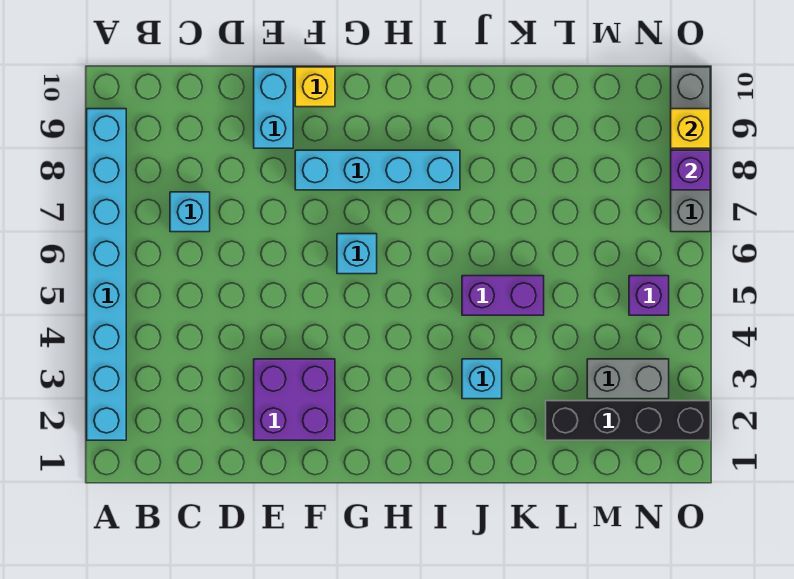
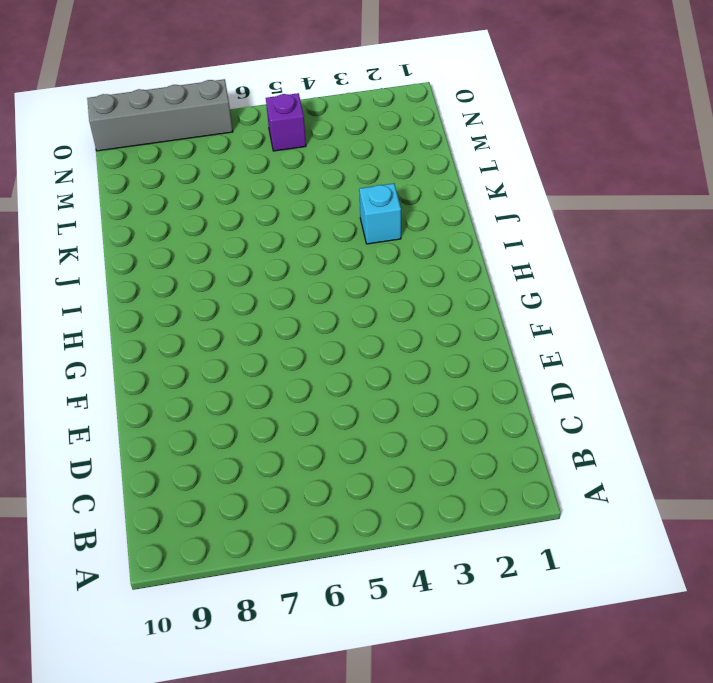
none -> cyan 1x8 brick [87,109,126,440]
none -> cyan 1x1 brick [170,192,210,232]
none -> purple 2x2 brick [254,359,335,440]

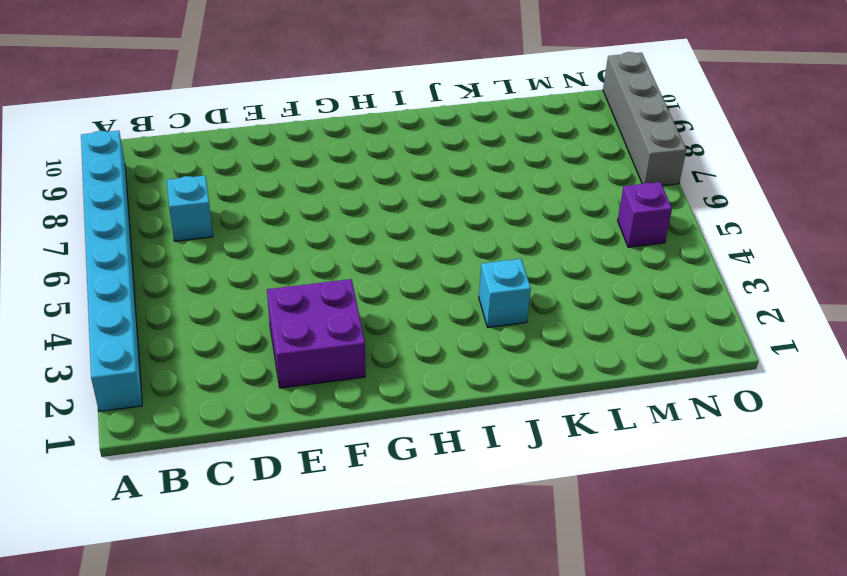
none -> cyan 1x2 brick [254,67,293,148]
none -> cyan 1x4 brick [295,150,460,190]
none -> yellow 1x1 brick [295,67,335,107]

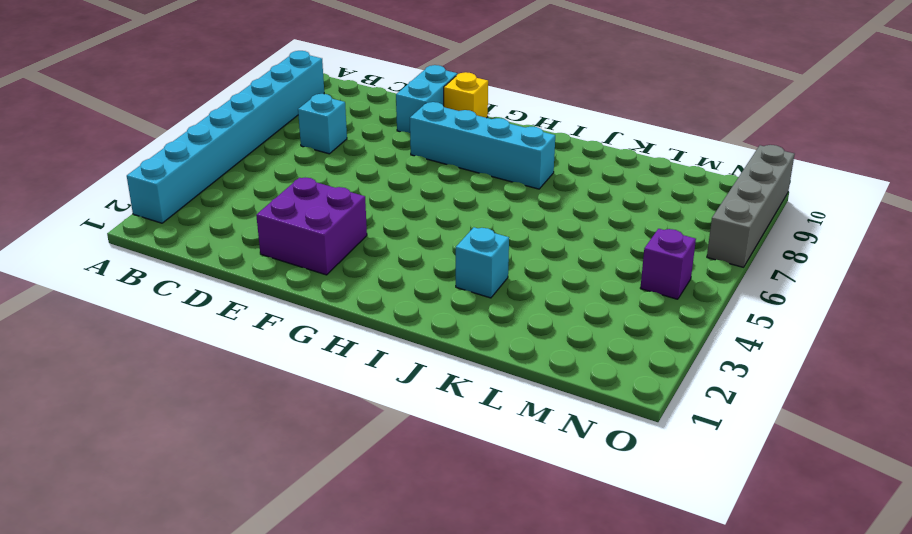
none -> cyan 1x1 brick [337,234,377,274]
none -> purple 1x2 brick [462,276,544,315]
none -> black 1x4 brick [546,401,710,440]

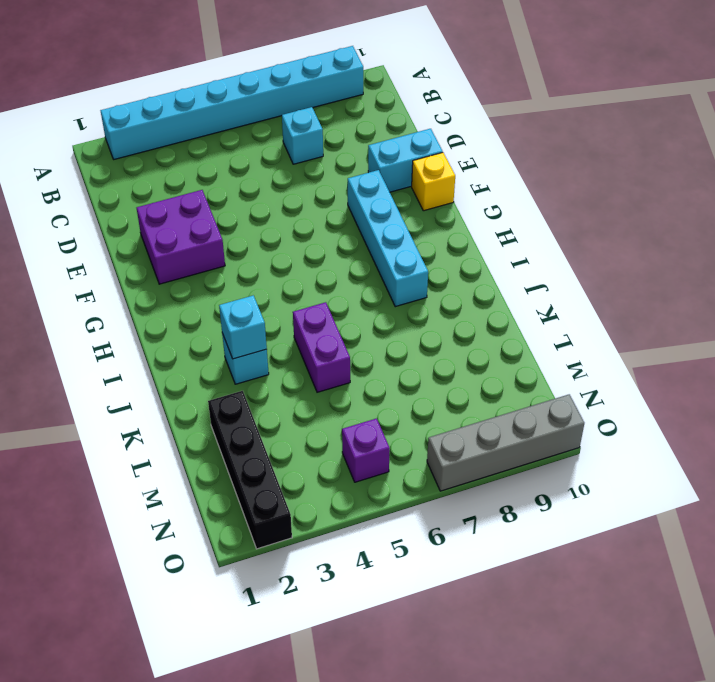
cyan 1x1 brick [219,295,267,359] -> cyan 1x1 brick moved to [337,234,377,274]
none -> grey 1x2 brick [587,359,669,399]
none -> purple 1x1 brick [671,150,710,190]
none -> yellow 1x1 brick [671,109,710,148]

